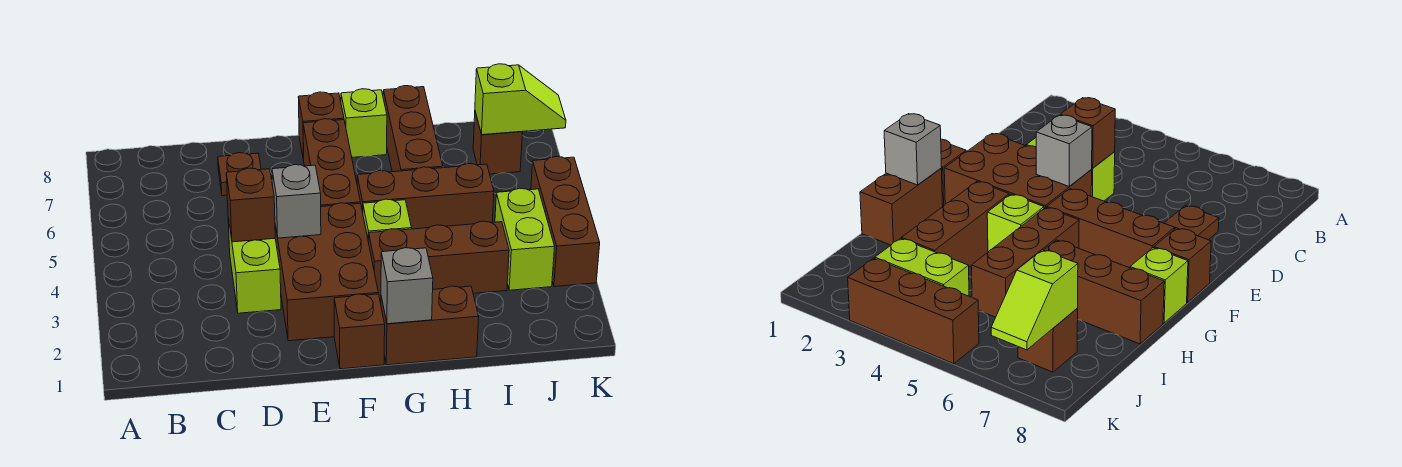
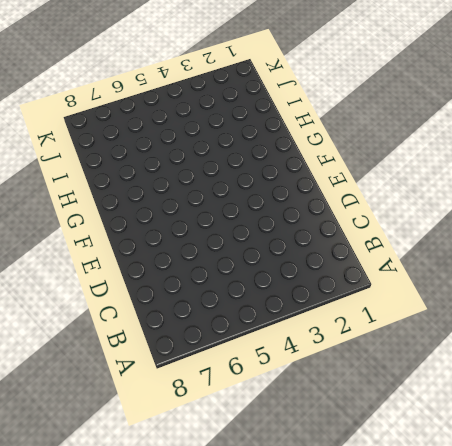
none -> lime 1x2 brick [228,218,281,313]
none -> brown 1x1 plate [218,153,261,196]
none -> brown 2x3 brick [275,203,378,341]

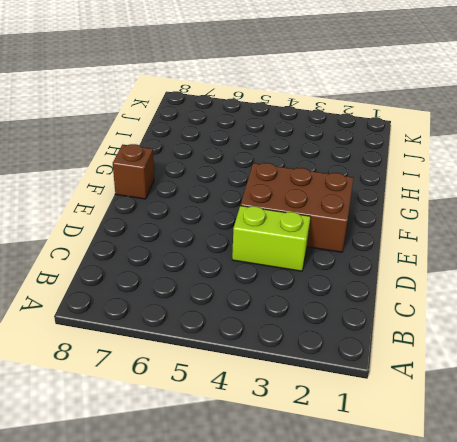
none -> brown 1x1 plate [218,153,261,196]
none -> brown 1x1 brick [334,294,385,369]
none -> brown 1x3 brick [303,119,360,207]

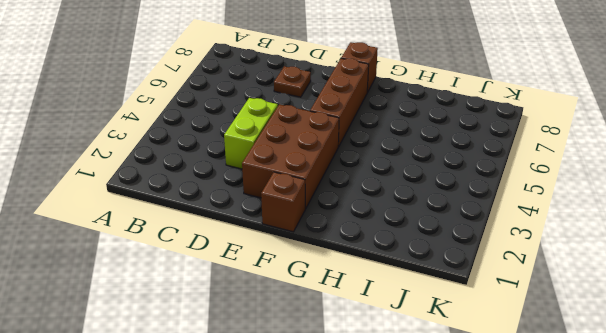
none -> brown 1x2 brick [381,286,479,365]
none -> brown 1x3 brick [369,221,509,301]
none -> lime 1x1 brick [363,199,411,242]

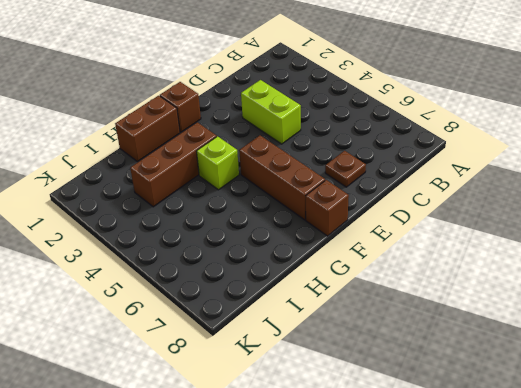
none -> brown 2x3 brick [275,203,378,341]
none -> brown 1x3 brick [357,164,494,229]
none -> lime 1x1 brick [341,89,387,157]

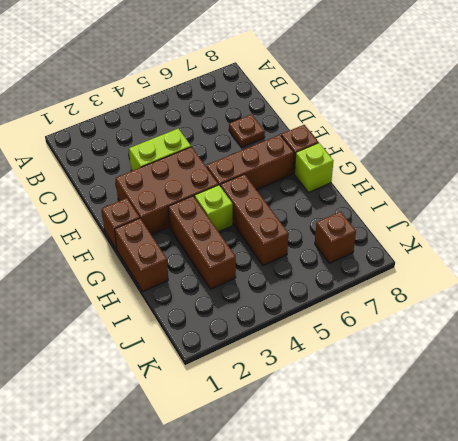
none -> brown 1x3 brick [383,86,443,172]
none -> lime 1x2 brick [495,188,555,290]
none -> brown 1x3 brick [531,157,600,287]

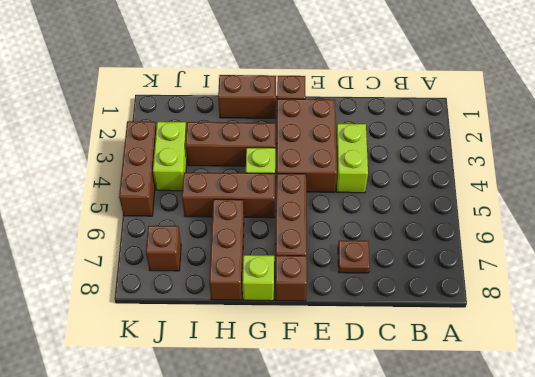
none -> brown 1x1 brick [226,168,275,242]
none -> grey 1x1 brick [272,165,321,238]
none -> grey 1x1 brick [381,248,433,324]

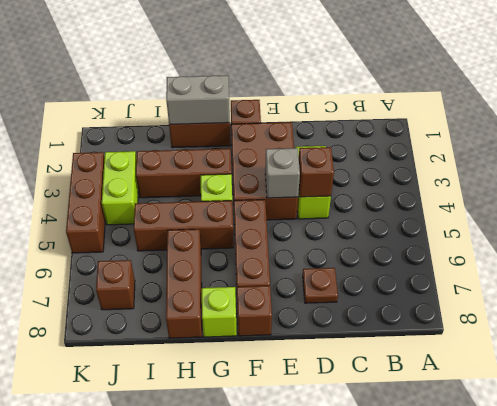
grey 1x2 brick [166,75,230,124] -> grey 1x1 brick [381,248,433,324]
none -> lime 1x2 slope [475,64,566,135]

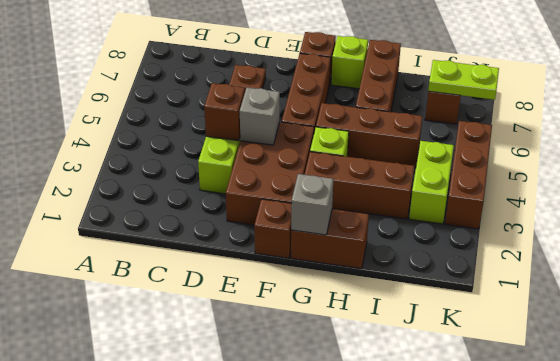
lime 1x2 plate [428,60,499,100] -> lime 1x2 slope [475,64,566,135]

